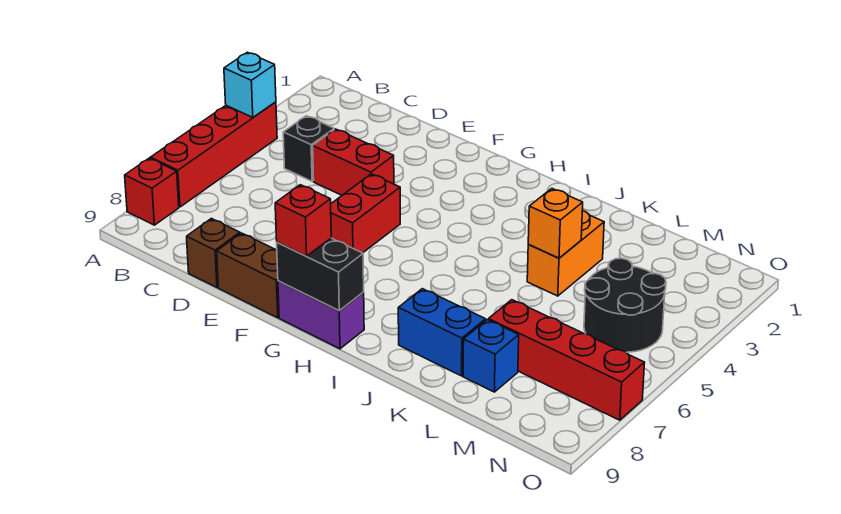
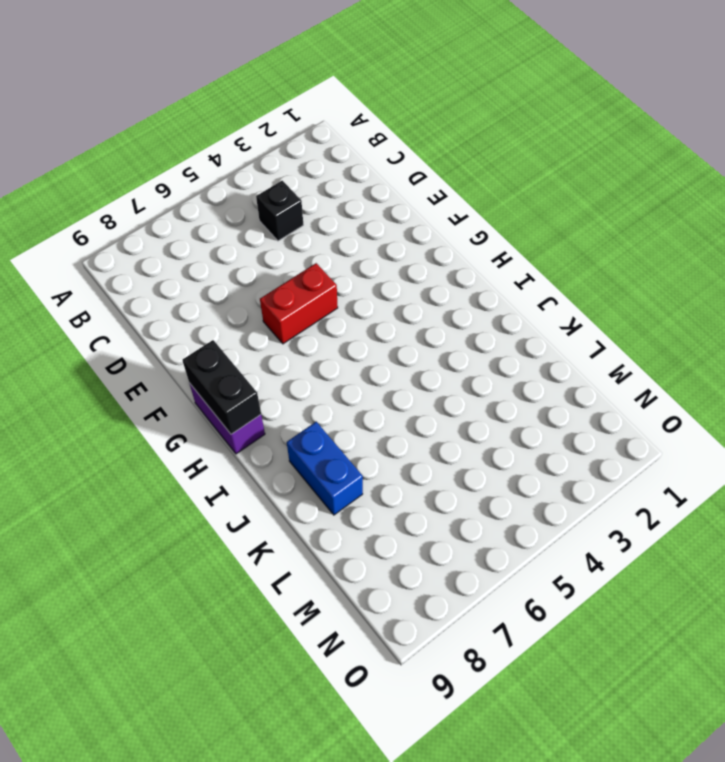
none -> red 1x4 brick [150,102,277,207]
none -> red 1x1 brick [125,158,179,225]
none -> red 1x2 brick [313,129,394,195]

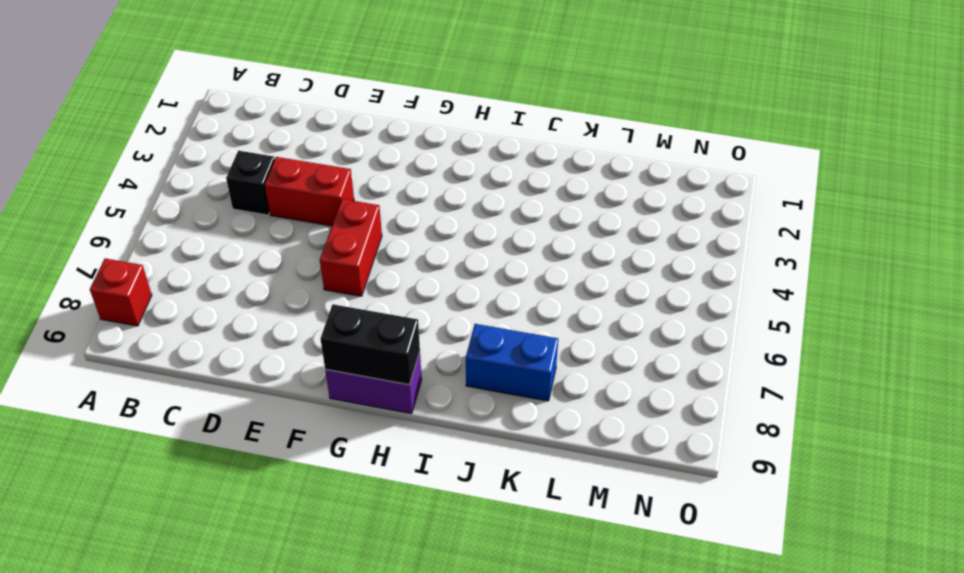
none -> red 1x4 brick [150,102,277,207]
none -> brown 1x1 brick [187,219,240,287]
none -> brown 1x2 brick [217,233,279,318]

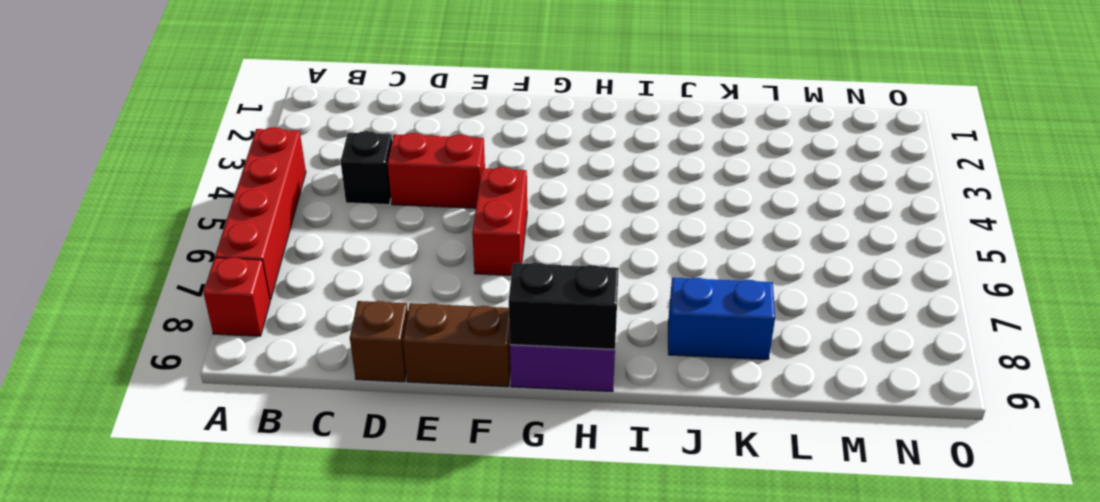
none -> orange 1x2 brick [527,211,604,296]
none -> red 1x4 brick [488,300,645,420]
none -> blue 1x1 brick [463,320,519,392]

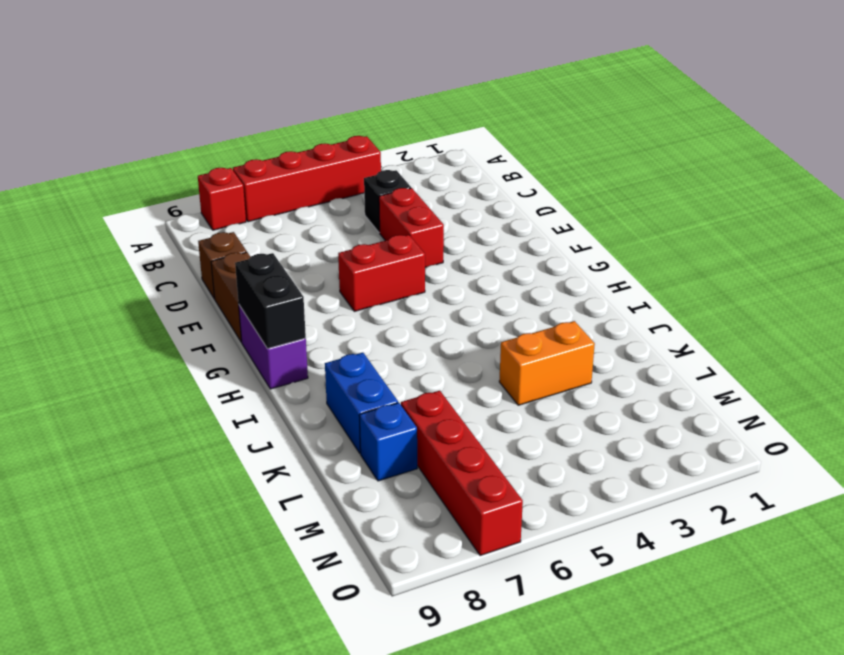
none -> black 2x2 round brick [584,258,666,352]
none -> cyan 1x1 brick [224,52,276,117]
none -> orange 1x1 brick [528,189,583,258]

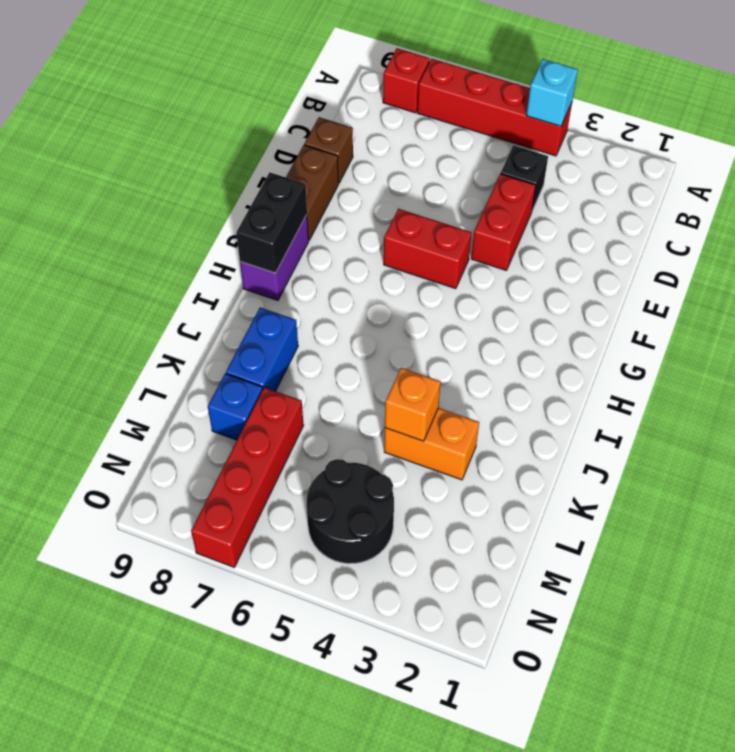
none -> red 1x1 brick [275,185,331,256]

